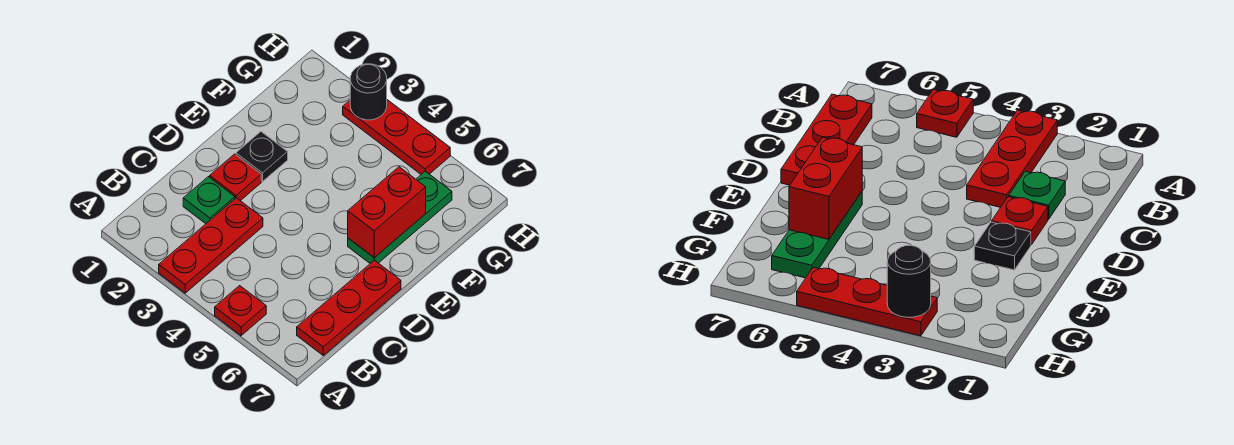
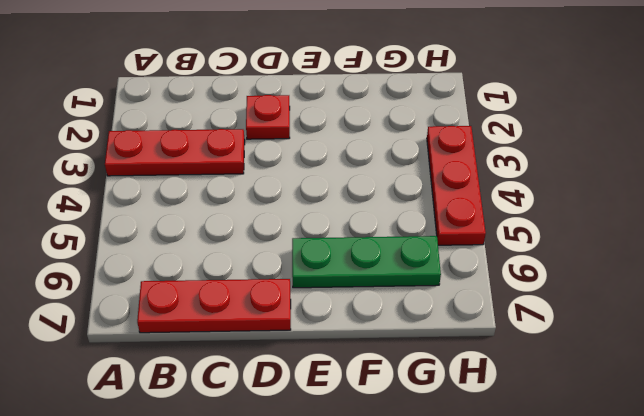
none -> red 1x1 plate [215,286,266,336]
none -> green 1x1 plate [183,177,235,224]

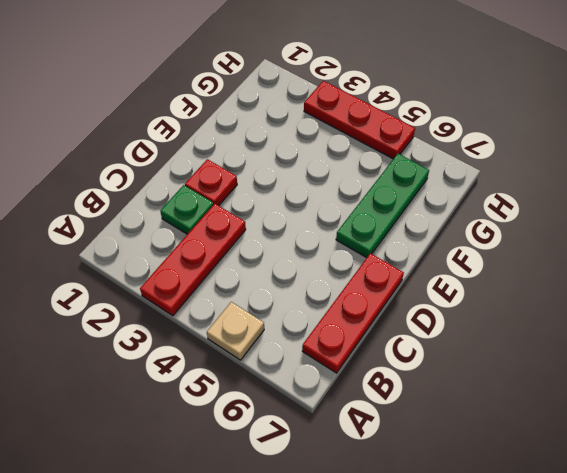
tan 1x1 plate [207,302,264,360] -> red 1x1 plate [215,286,266,336]
none -> black 1x1 plate [236,132,288,182]
none -> red 1x2 brick [348,167,426,258]

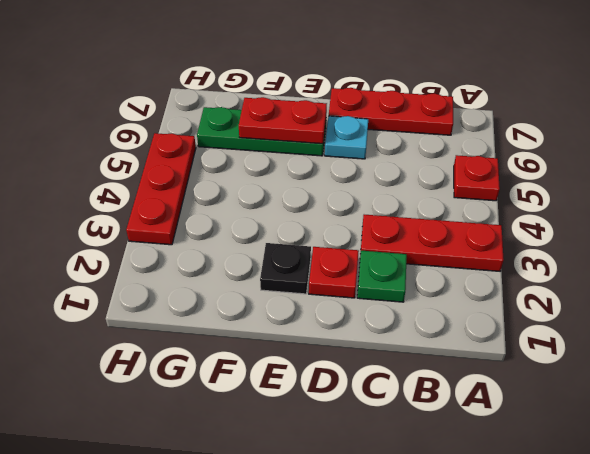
cyan 1x1 plate [325,116,368,159] -> none
red 1x2 plate [239,97,327,144] -> red 1x2 brick [348,167,426,258]
none -> black 1x1 round brick [350,64,387,120]

